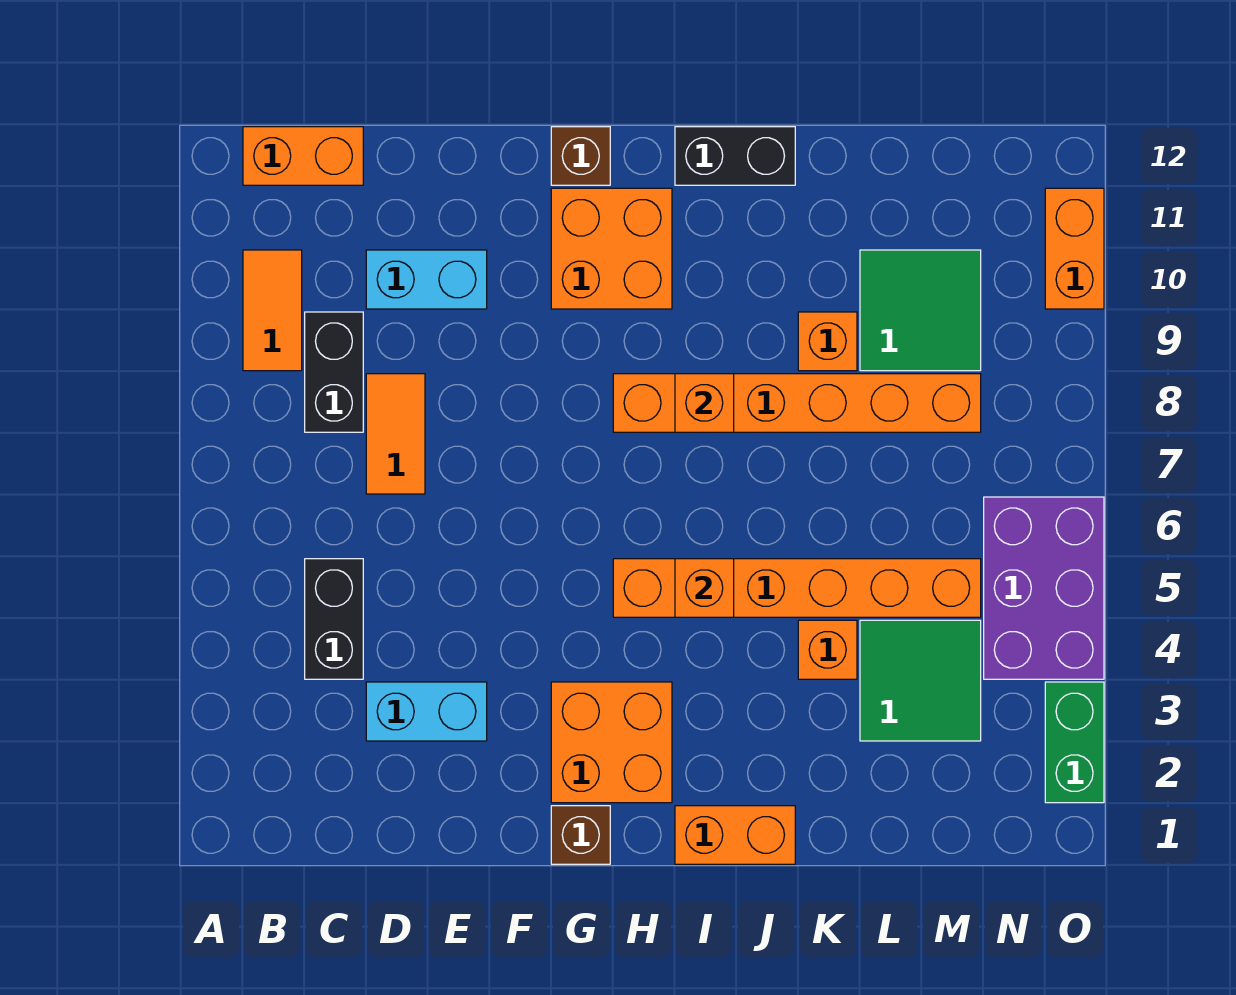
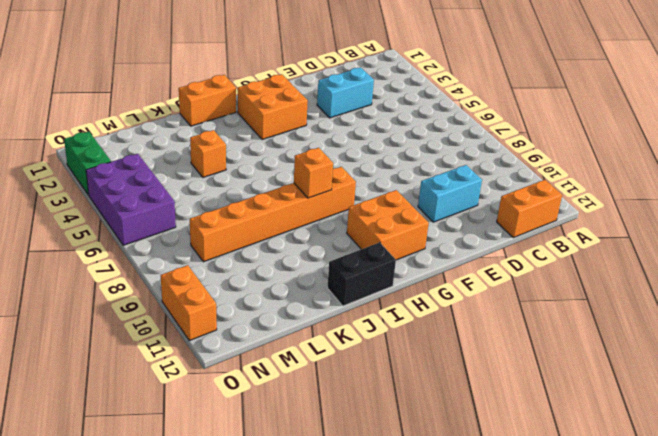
none -> orange 1x2 tile [243,250,302,371]
none -> black 1x2 brick [305,559,363,679]
none -> black 1x2 brick [305,312,363,432]

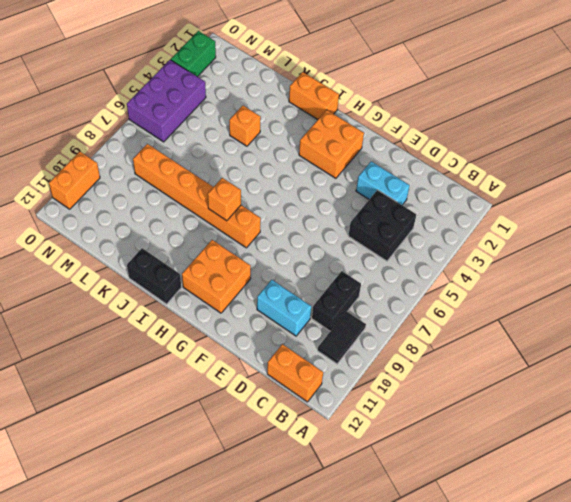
black 1x2 tile [318,311,366,364] -> orange 1x2 tile [243,250,302,371]
black 2x2 brick [349,190,417,261] -> black 1x2 brick [305,559,363,679]
none -> orange 1x2 tile [366,374,425,494]
none -> brown 1x1 brick [551,806,610,864]
none -> brown 1x1 brick [551,127,610,185]

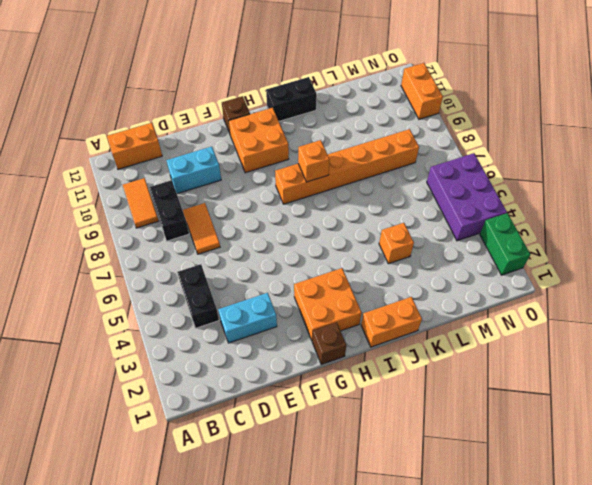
none -> orange 1x6 brick [613,559,981,617]
none -> orange 1x1 brick [798,312,857,371]
none -> green 2x2 tile [860,620,981,741]

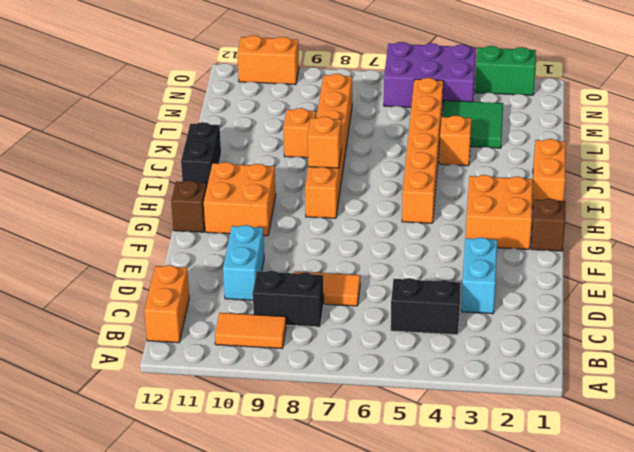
none -> green 2x2 tile [860,250,981,371]
none -> orange 1x1 brick [675,559,734,617]

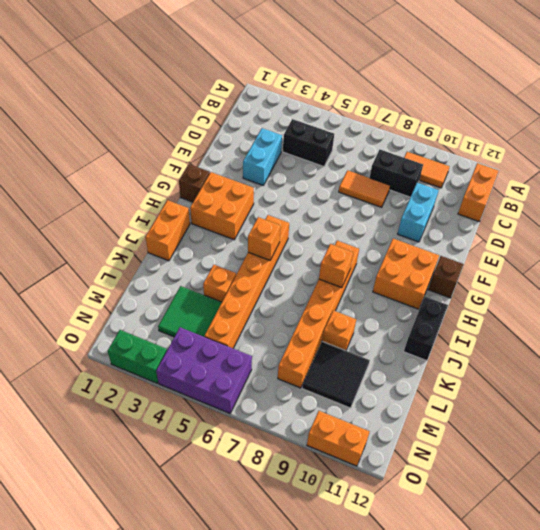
black 2x2 tile [302,342,370,408] -> green 2x2 tile [860,250,981,371]

